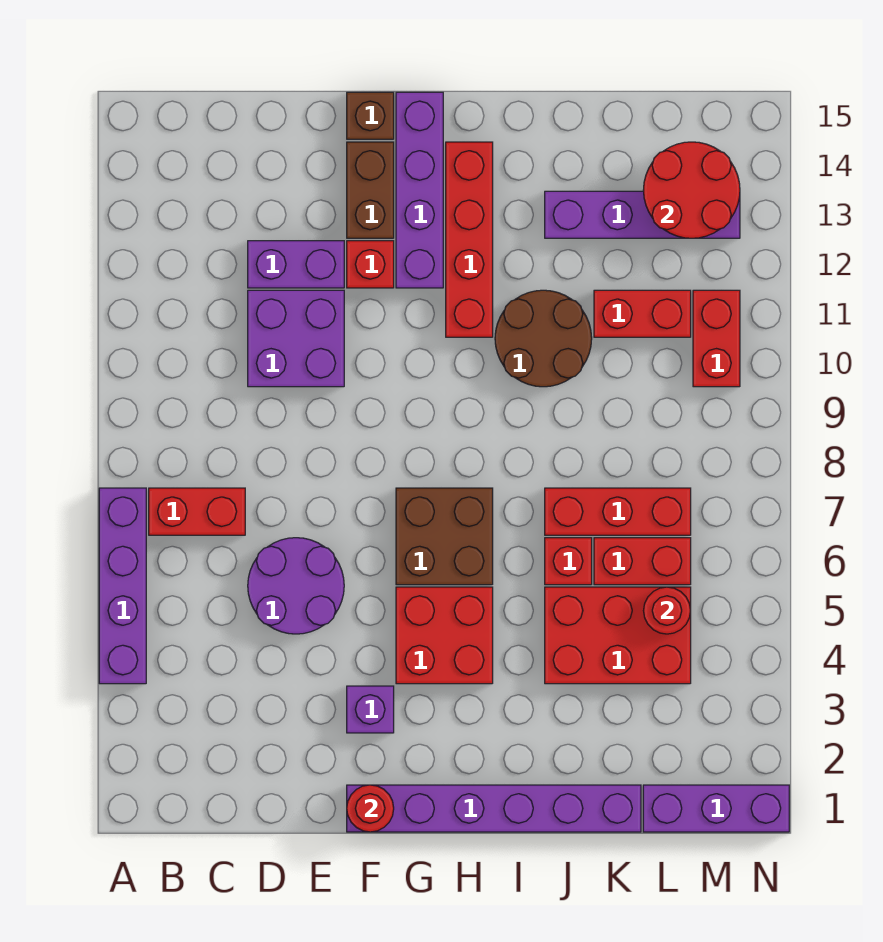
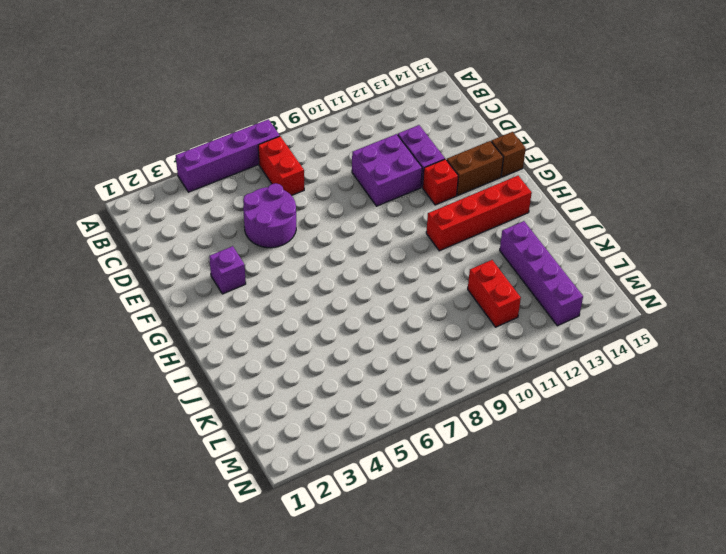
none -> purple 1x6 brick [347,785,641,832]
none -> red 2x2 brick [396,587,493,684]
none -> brown 2x2 brick [396,488,493,585]

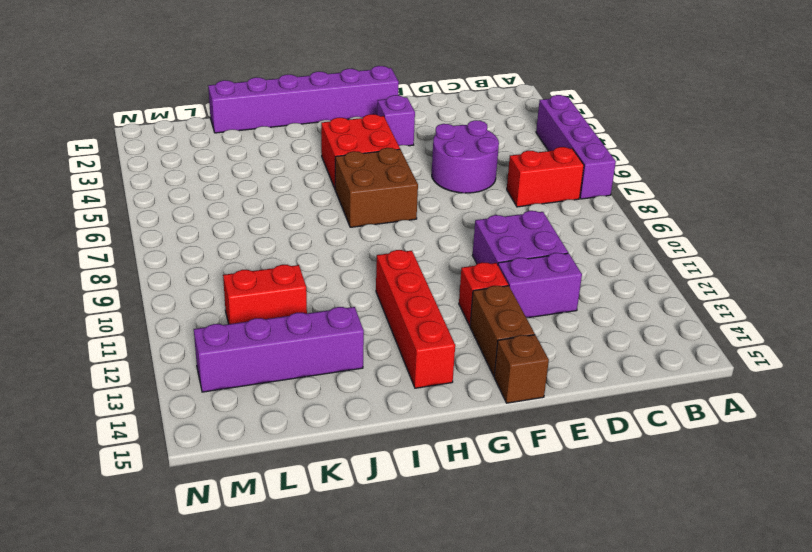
none -> purple 1x4 brick [396,92,443,288]
none -> brown 2x2 round brick [495,290,592,387]
none -> red 2x3 brick [545,587,691,684]

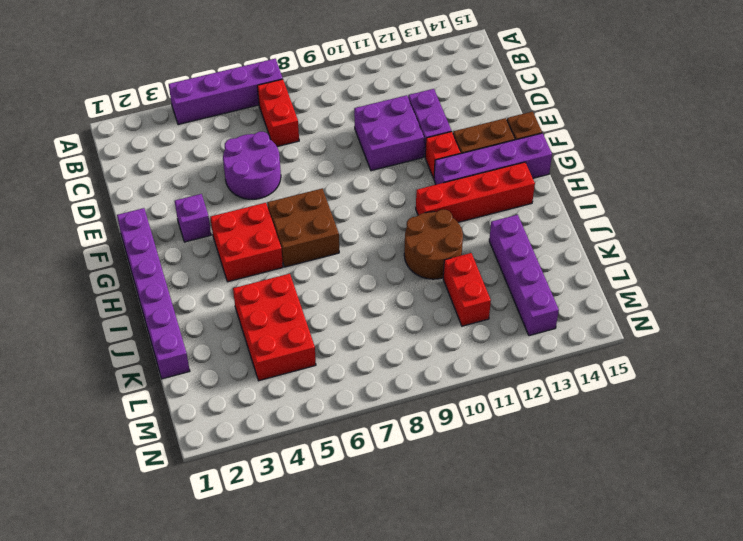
none -> red 1x1 brick [545,538,592,585]
none -> red 1x3 brick [545,488,691,535]
none -> red 1x2 brick [594,538,691,585]

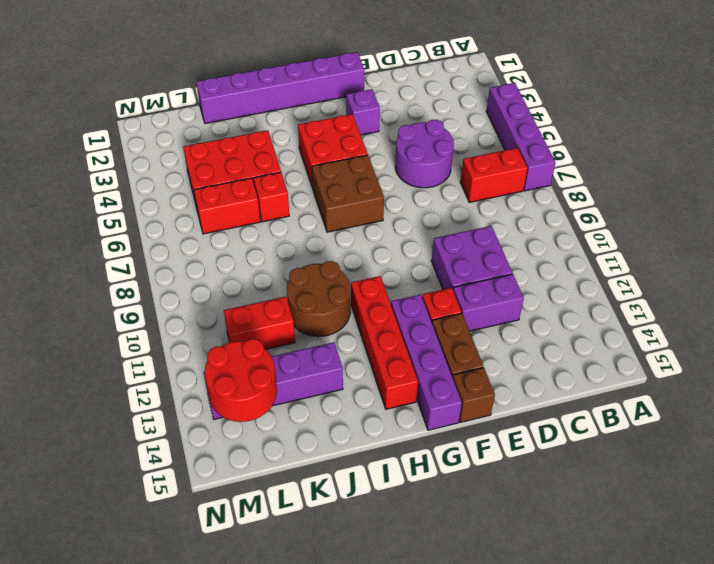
none -> red 1x3 brick [545,488,691,535]
none -> purple 1x3 brick [643,785,789,832]
none -> red 1x2 brick [693,290,740,387]

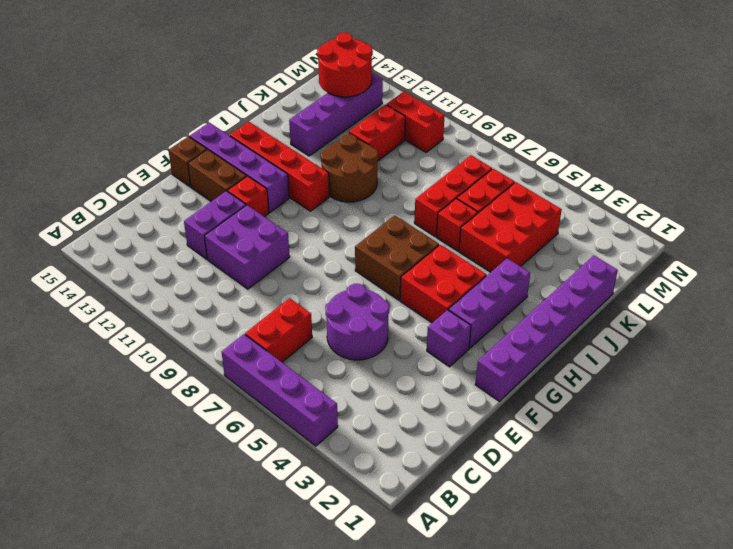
purple 1x3 brick [449,258,530,348] -> purple 1x3 brick moved to [643,785,789,832]
none -> red 1x1 round brick [347,785,394,832]
none -> red 1x1 round brick [643,587,691,634]

